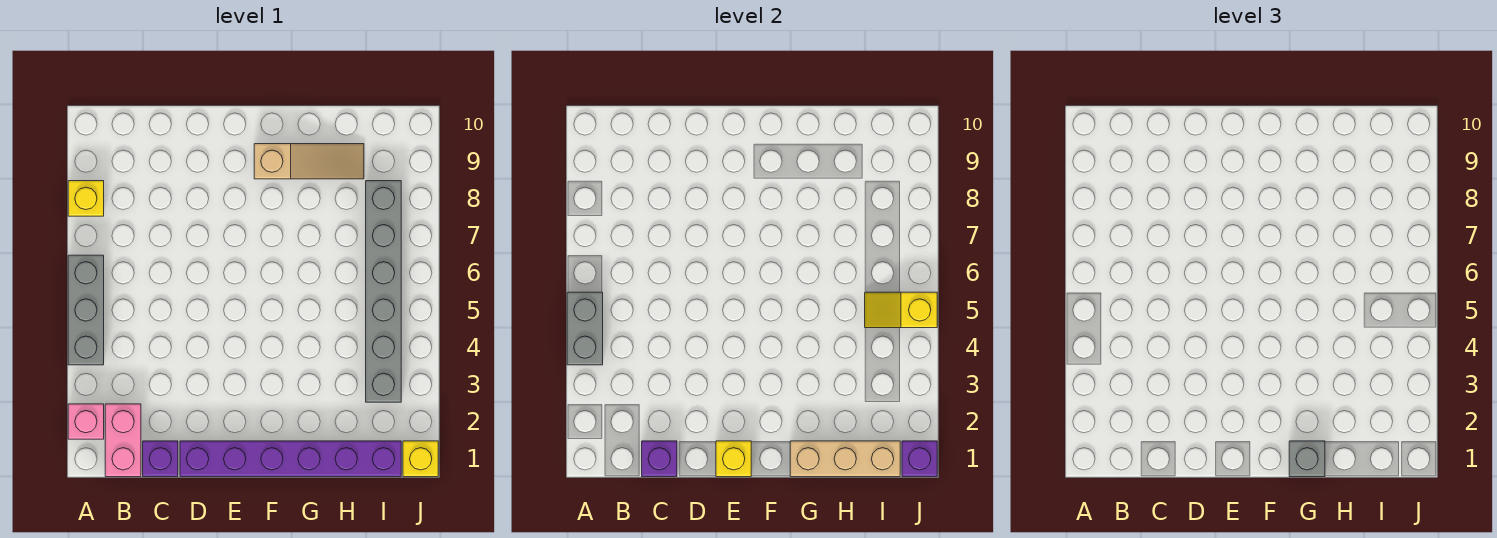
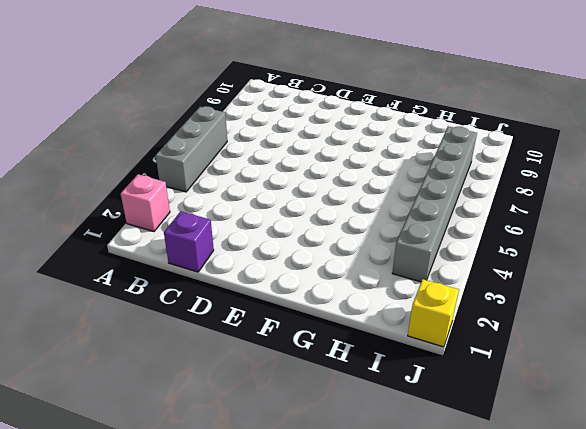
none -> yellow 1x1 brick [68,181,104,216]
none -> pink 1x2 brick [105,404,141,477]
none -> purple 1x6 brick [180,441,401,477]

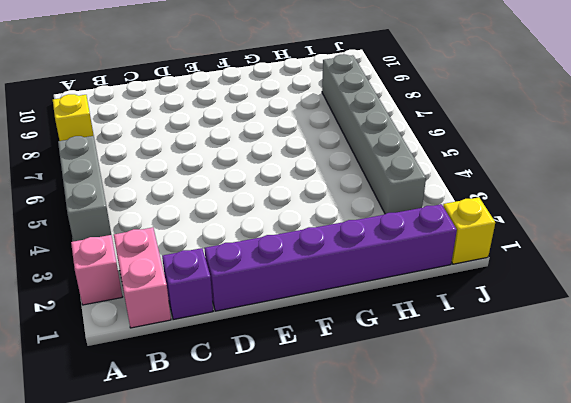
none -> tan 1x3 slope [254,144,364,179]
none -> grey 1x2 brick [567,292,603,365]
none -> purple 1x1 brick [642,441,677,477]

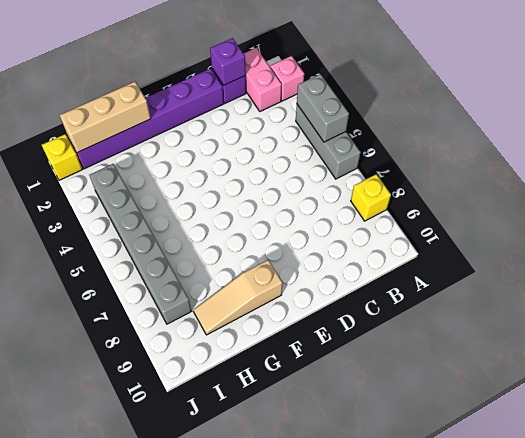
none -> yellow 1x1 brick [716,441,751,477]
none -> yellow 1x2 slope [865,292,937,328]
none -> purple 1x1 brick [902,441,937,477]

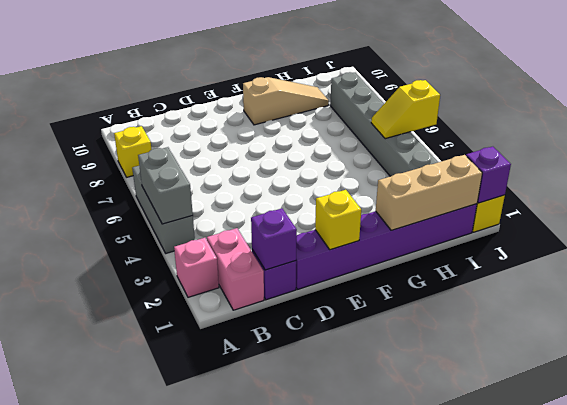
none -> grey 1x1 brick [1289,441,1325,477]

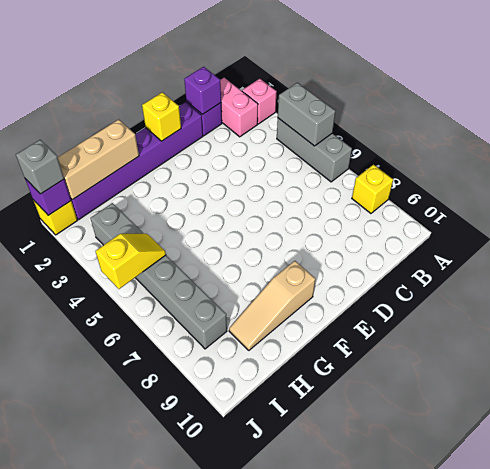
grey 1x1 brick [16,140,64,194] -> grey 1x1 brick moved to [1289,441,1325,477]

